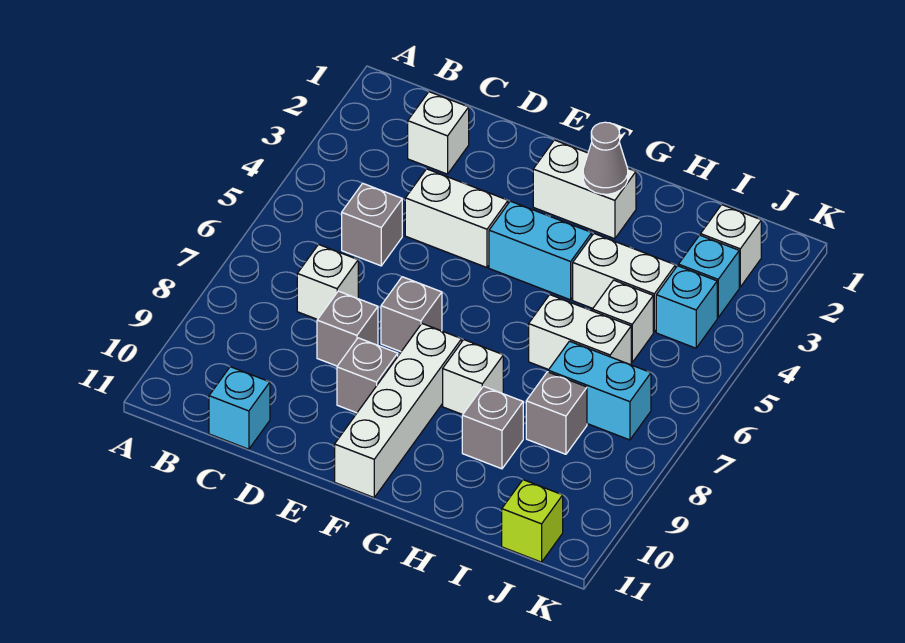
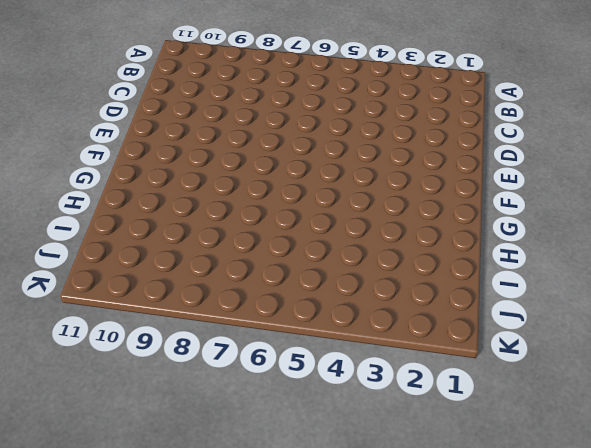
none -> white 1x1 brick [408,92,469,174]
none -> grey 1x1 brick [342,183,402,266]
none -> white 1x1 brick [297,245,358,320]

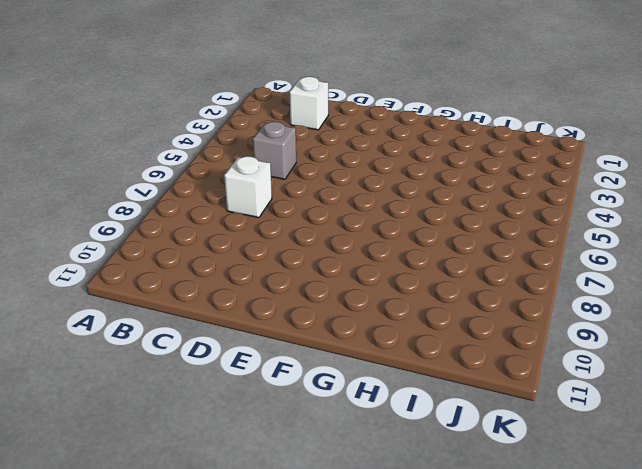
none -> cyan 1x1 brick [209,367,270,449]
none -> white 1x2 brick [405,169,508,268]
none -> grey 1x1 brick [317,291,378,366]

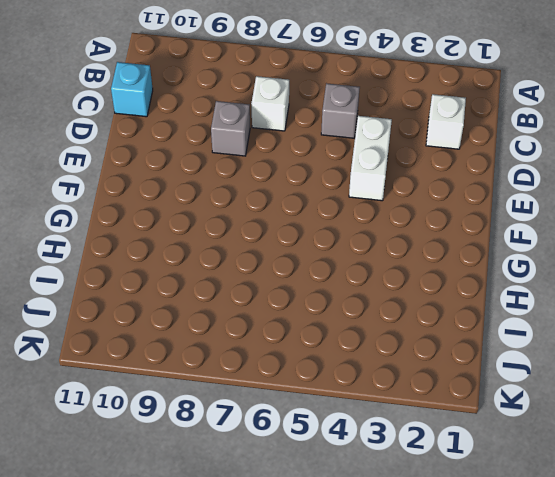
none -> grey 1x1 brick [381,277,442,352]
none -> grey 1x1 brick [337,338,398,413]
none -> white 1x2 brick [533,140,636,239]

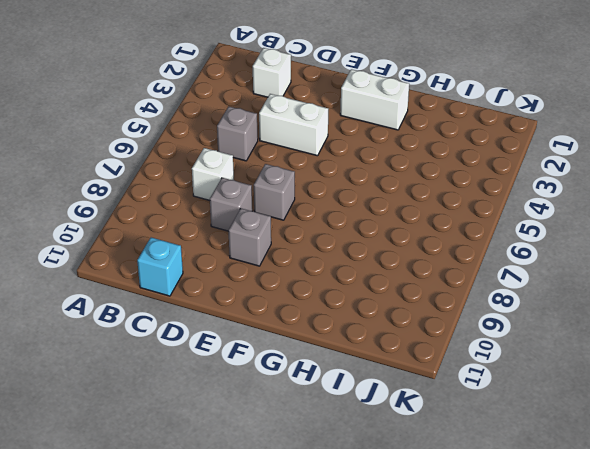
none -> cyan 1x2 brick [489,201,592,300]
none -> white 1x4 brick [335,324,462,497]
none -> white 1x1 brick [443,340,503,415]

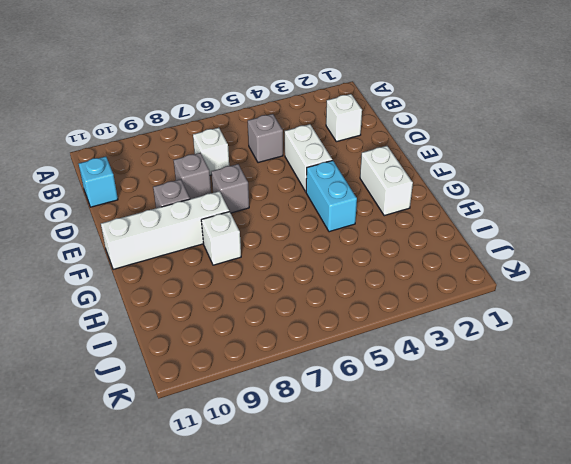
none -> white 1x2 brick [573,234,675,332]
none -> white 1x2 brick [529,295,631,370]
none -> grey 1x1 brick [462,386,523,469]

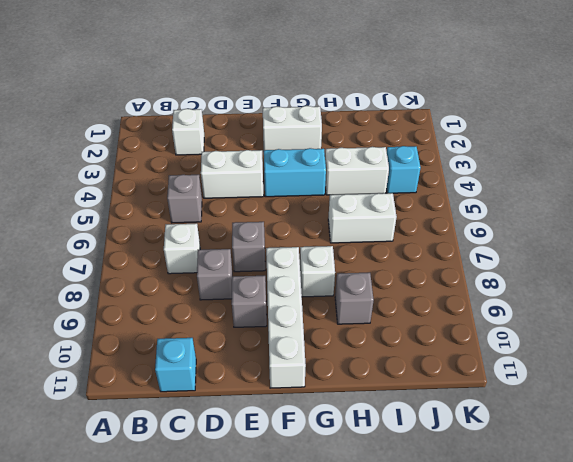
none -> white 1x1 brick [592,280,653,363]
none -> cyan 1x2 brick [548,341,651,440]
none -> grey 1x1 brick [526,372,587,454]

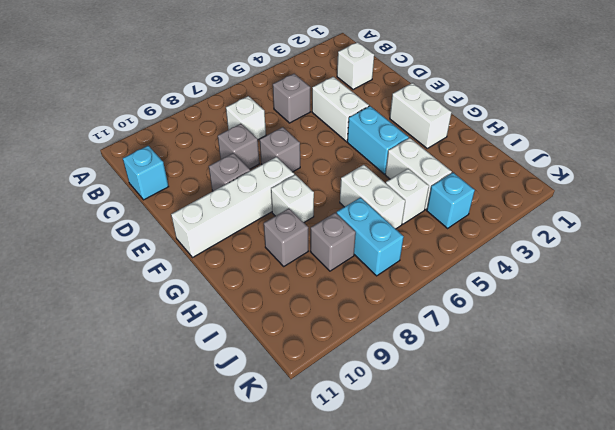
none -> white 1x1 brick [701,205,761,287]
none -> cyan 1x1 brick [678,235,739,318]
none -> lime 1x1 brick [502,480,563,562]

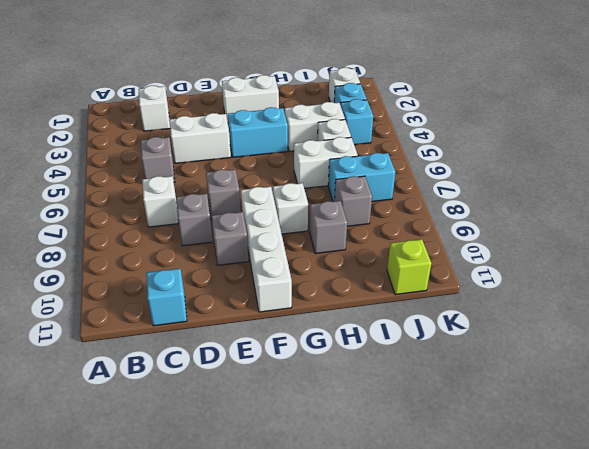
none -> grey 1x1 cone [583,122,628,194]

